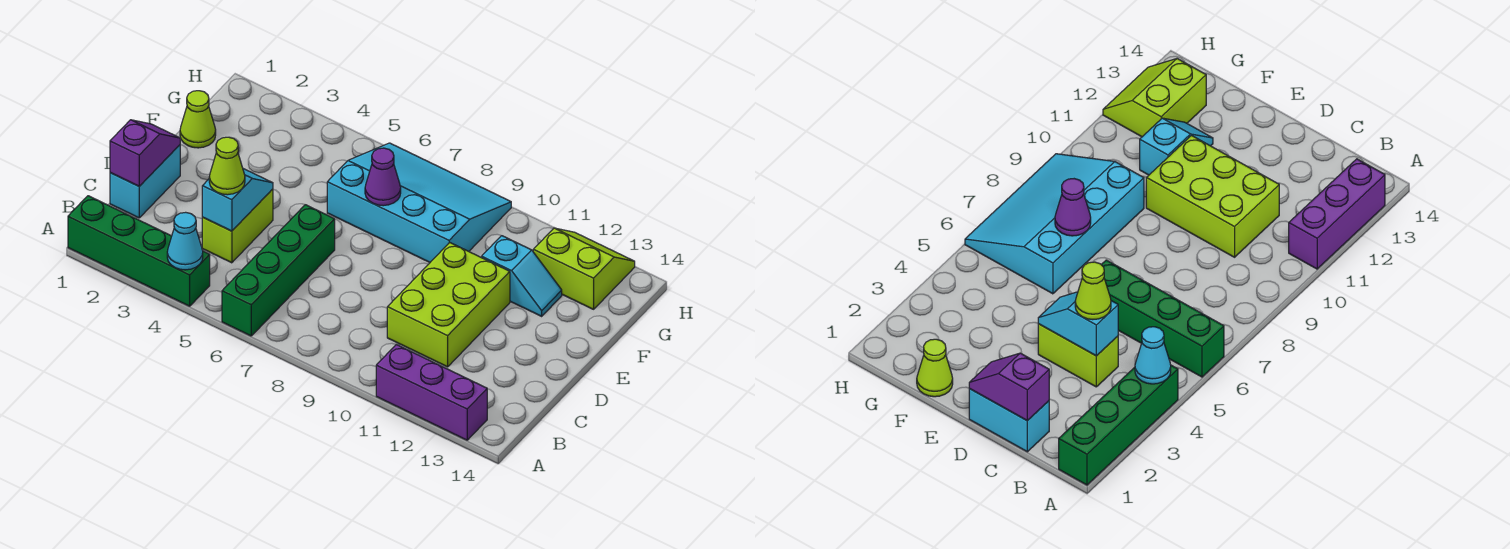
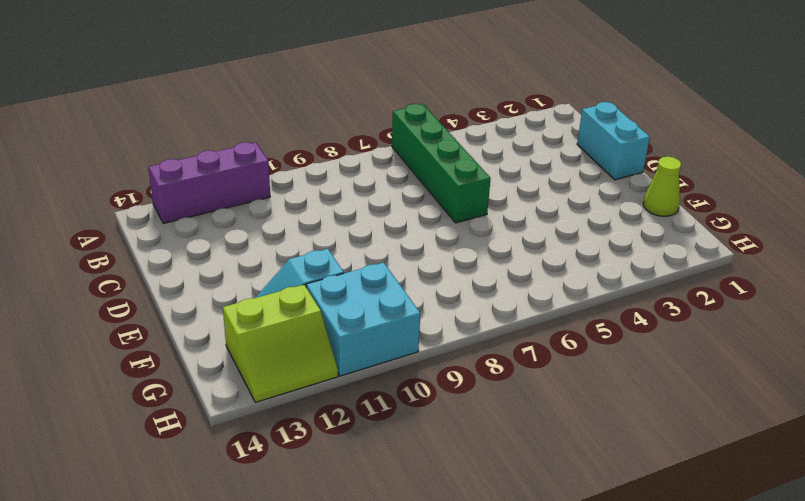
cyan 2x2 brick [306,263,420,376] -> none
none -> green 1x4 brick [68,196,210,306]
none -> lime 1x2 brick [202,189,273,263]
none -> lime 2x3 brick [387,243,510,367]

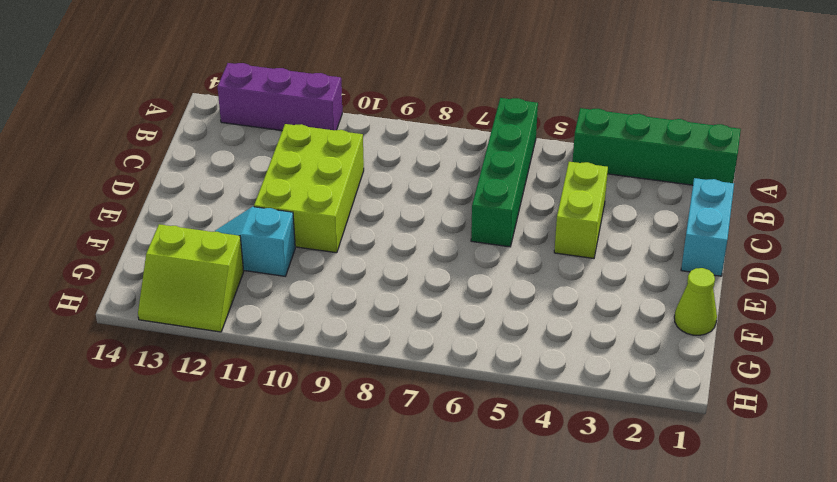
none -> cyan 3x4 slope [327,143,511,262]
none -> cyan 1x1 cone [167,212,203,270]
none -> purple 1x2 slope [110,120,180,186]

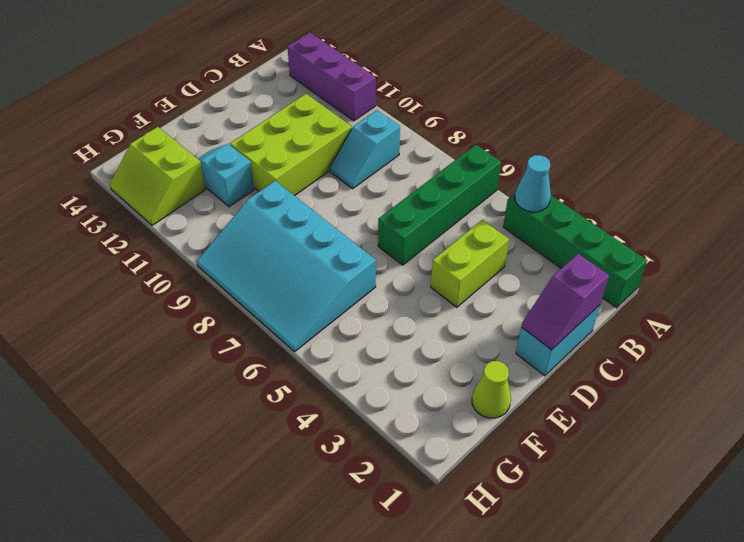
cyan 1x2 slope [330,110,400,189] -> cyan 1x2 slope moved to [202,169,273,231]
none -> purple 1x1 cone [365,148,401,206]
none -> lime 1x1 cone [209,137,245,195]

